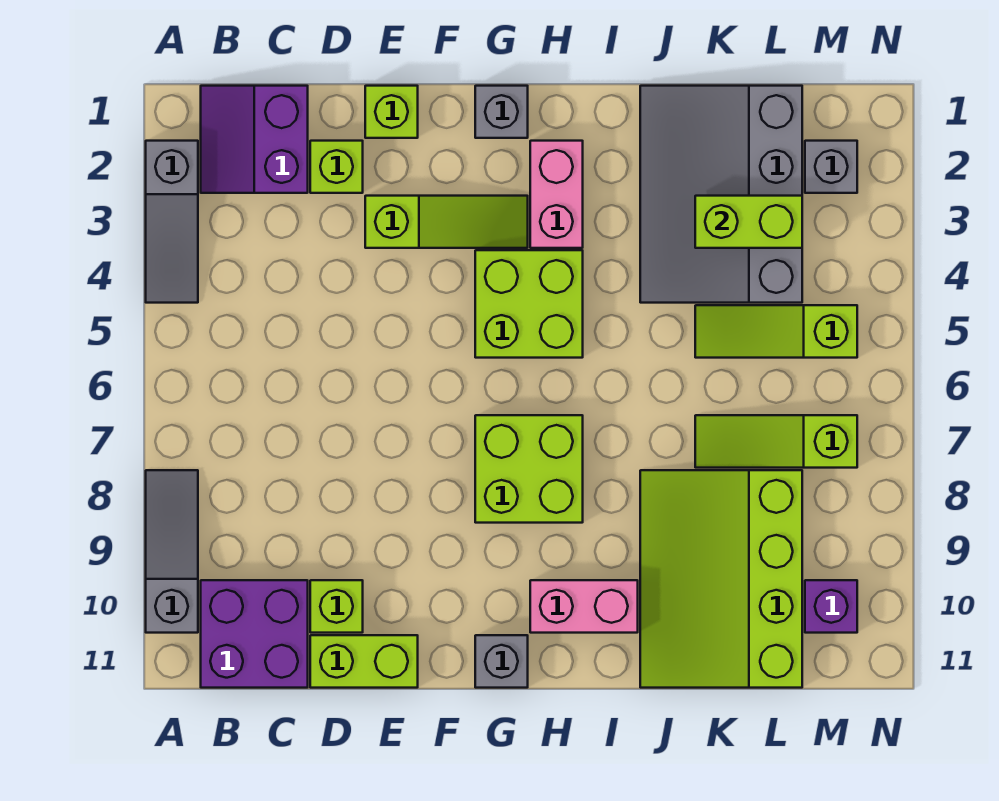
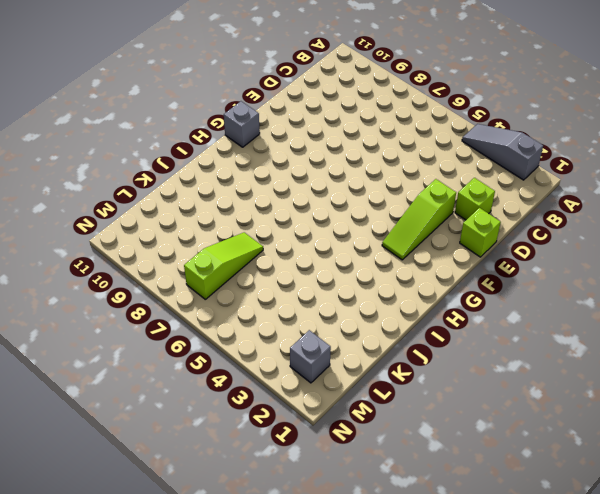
none -> grey 1x3 slope [146,470,198,633]
none -> purple 2x2 slope [201,86,308,193]
none -> purple 2x2 brick [201,580,308,688]

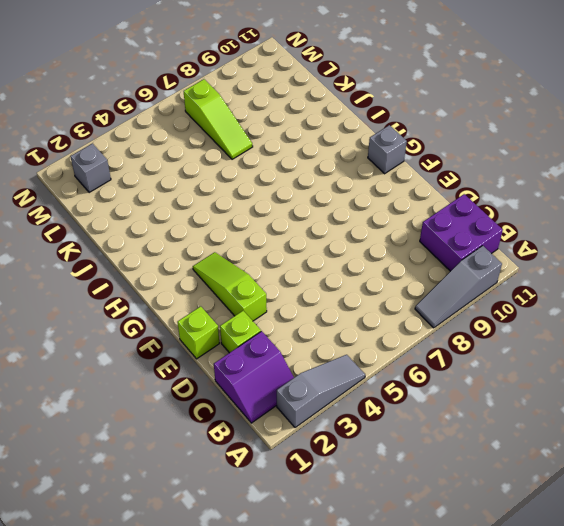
none -> lime 1x1 brick [310,580,363,633]
none -> lime 1x2 brick [310,635,418,688]
none -> grey 1x1 brick [475,86,528,138]

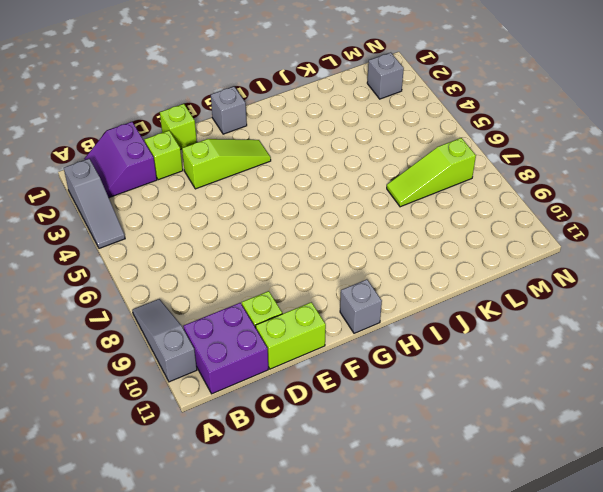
none -> lime 2x2 brick [475,250,583,358]
none -> lime 2x2 brick [475,415,583,523]
none -> pink 1x2 brick [530,141,583,248]

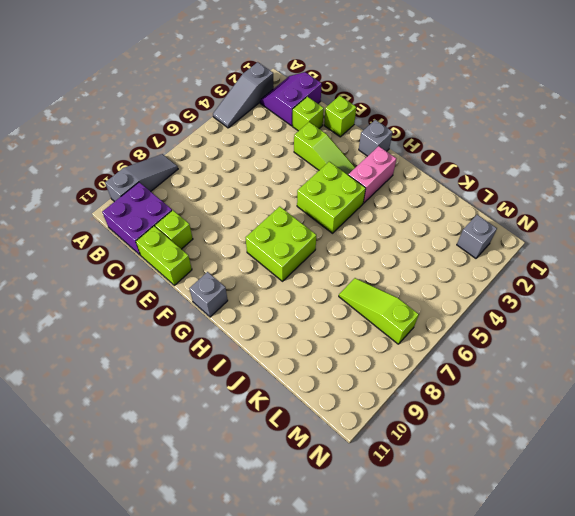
none -> pink 1x2 brick [530,580,638,633]
none -> grey 3x4 slope [640,86,802,303]
none -> lime 3x4 slope [640,470,802,688]

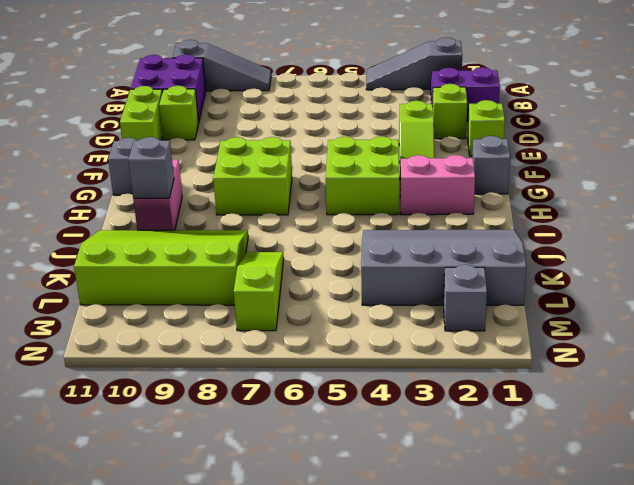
grey 1x1 brick [128,137,174,198] -> none
none -> lime 1x3 slope [695,305,857,358]
none -> purple 1x1 brick [805,580,857,633]
none -> lime 1x2 brick [695,196,802,248]

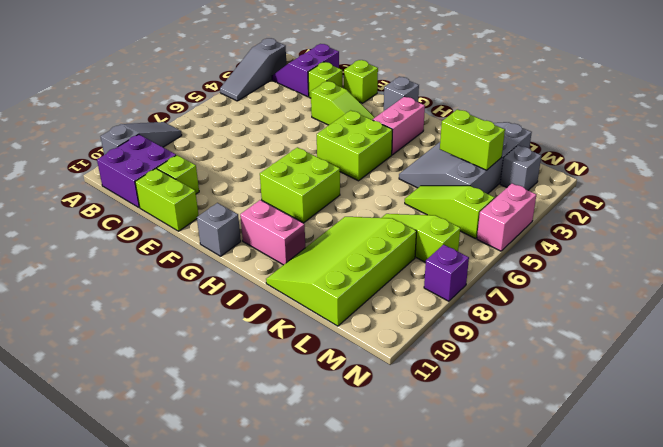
pink 1x2 brick [477,183,536,251] -> none
purple 1x1 brick [424,245,469,301] -> purple 1x1 brick moved to [805,580,857,633]

